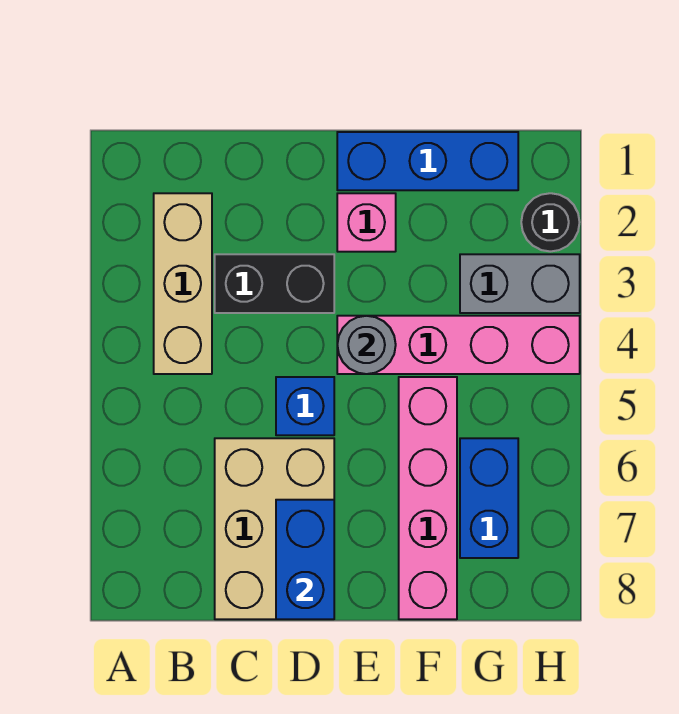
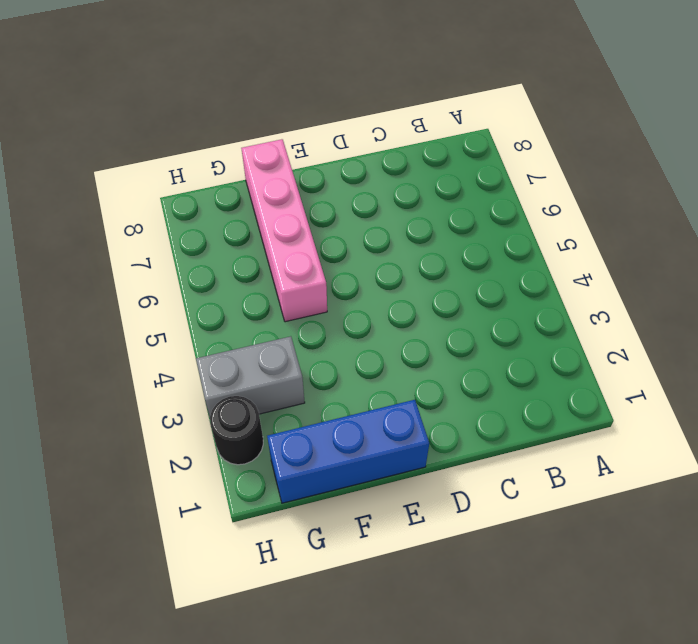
none -> tan 1x3 brick [154,193,212,374]
none -> black 1x2 brick [215,254,334,313]
none -> tan 2x3 brick [215,438,334,619]

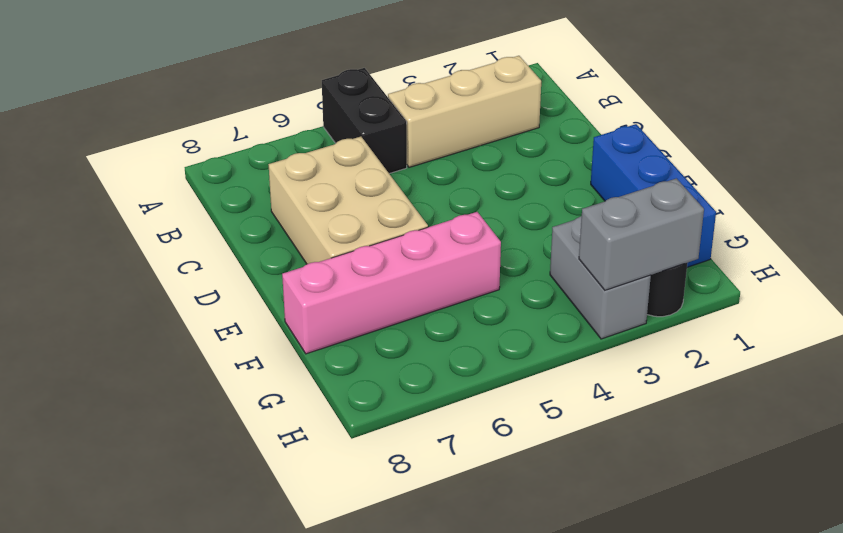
black 1x2 brick [322,68,407,174] -> black 1x2 brick moved to [215,254,334,313]
tan 2x3 brick [269,137,428,264] -> tan 2x3 brick turned to [215,438,334,619]
grey 1x2 brick [579,178,704,290] -> none
none -> blue 1x1 brick [276,377,334,435]
none -> pink 1x1 brick [337,193,396,252]
none -> pink 1x4 brick [337,316,580,374]

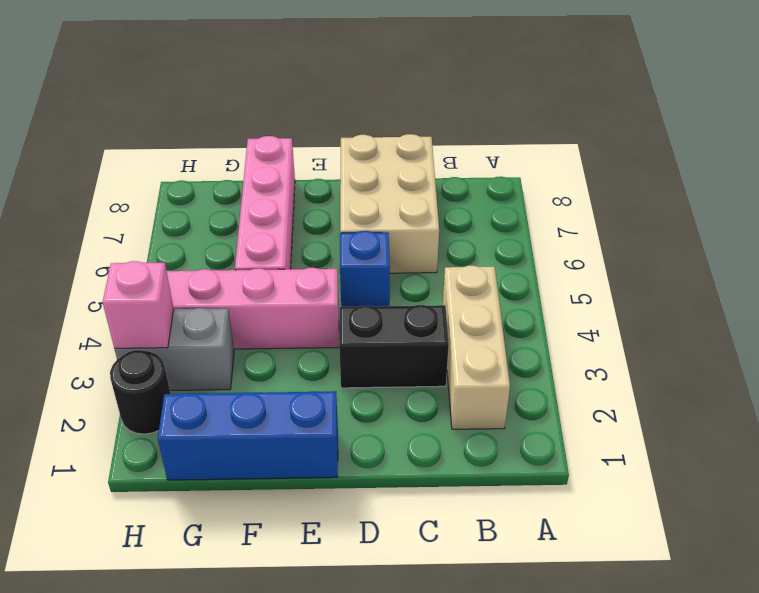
pink 1x1 brick [103,261,174,348] -> pink 1x1 brick moved to [337,193,396,252]
none -> blue 1x2 brick [460,438,518,558]
none -> blue 1x2 brick [276,500,334,619]
none -> grey 1x1 round brick [337,316,396,374]

